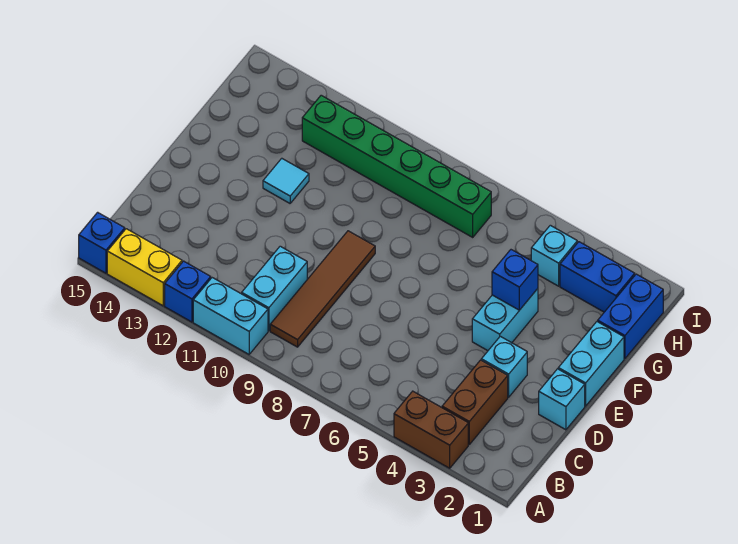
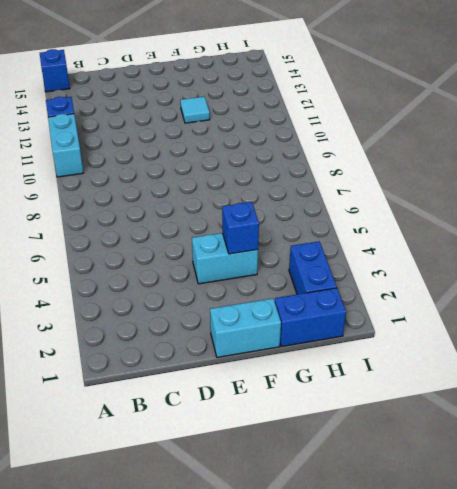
none -> brown 1x2 brick [394,391,468,468]
none -> yellow 1x2 brick [107,229,182,306]
none -> brown 1x2 brick [442,360,508,444]

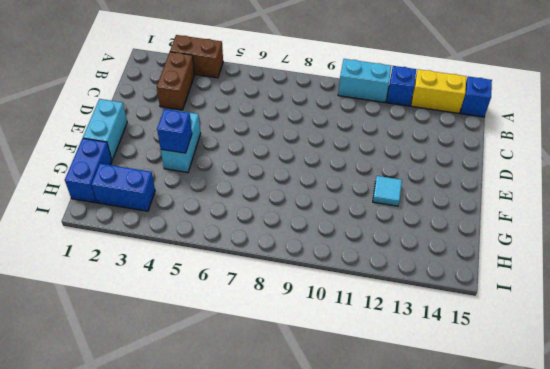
none -> brown 1x4 tile [270,231,375,347]
none -> cyan 1x2 brick [242,246,307,331]
none -> cyan 1x1 brick [539,369,585,430]

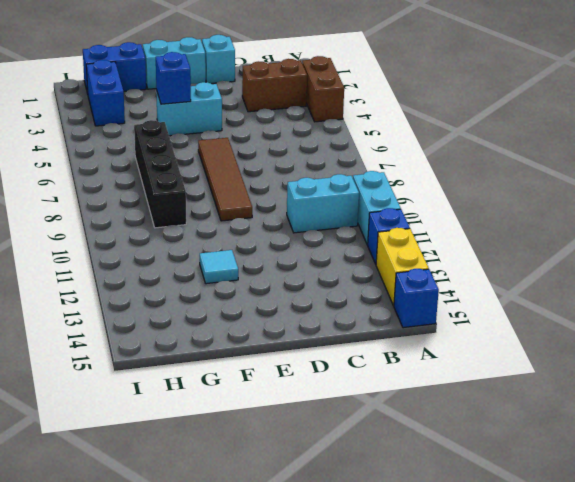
brown 1x4 tile [198,138,252,221] -> brown 1x4 tile turned to [270,231,375,347]
black 1x4 brick [134,120,186,228] -> none
none -> cyan 1x1 brick [481,336,527,397]
none -> cyan 1x1 brick [531,225,577,286]
none -> green 1x6 brick [302,95,491,237]

